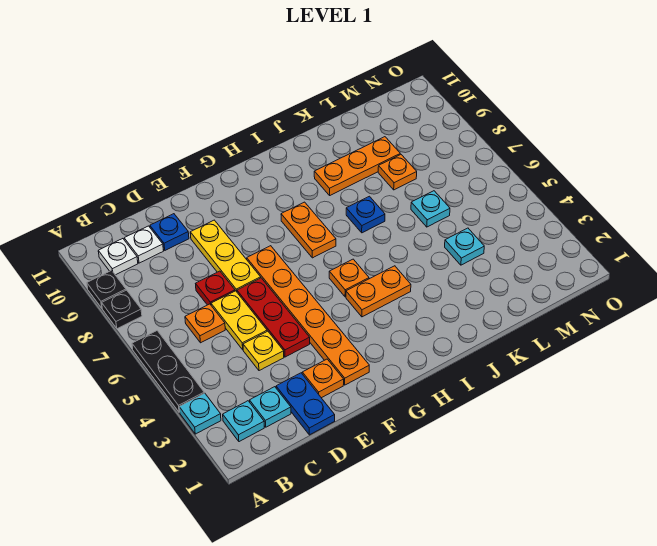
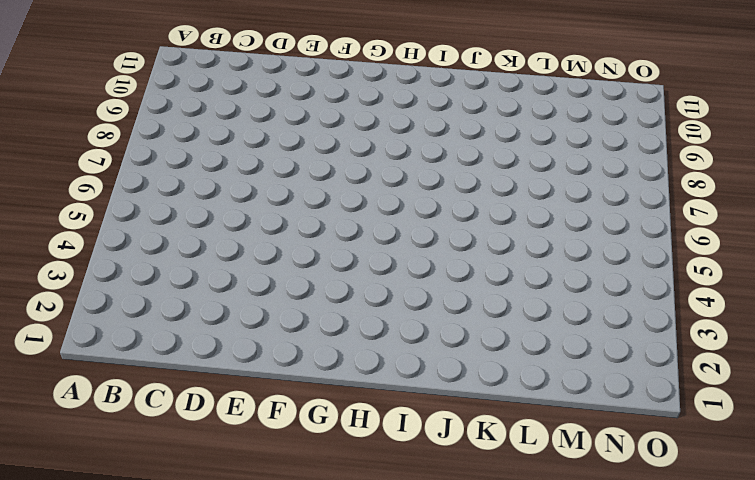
none -> cyan 1x1 plate [179,393,221,434]
none -> black 1x3 plate [132,331,204,412]
none -> black 1x1 plate [102,290,142,329]

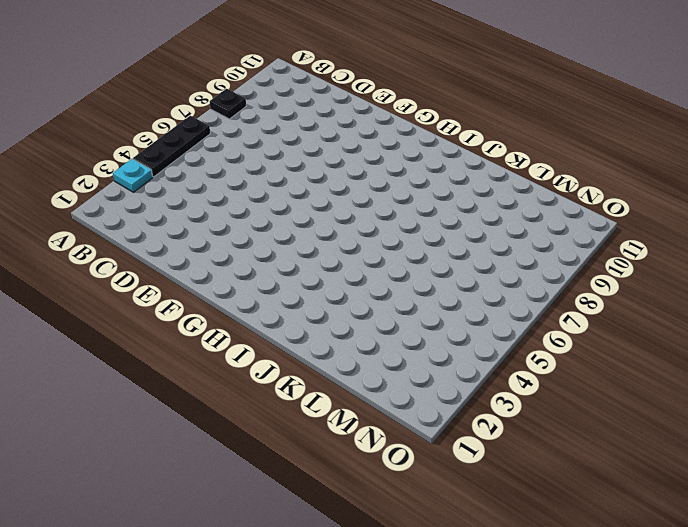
none -> black 1x1 plate [87,270,126,308]
none -> cyan 1x1 plate [223,401,264,442]
none -> white 1x1 plate [98,239,138,275]

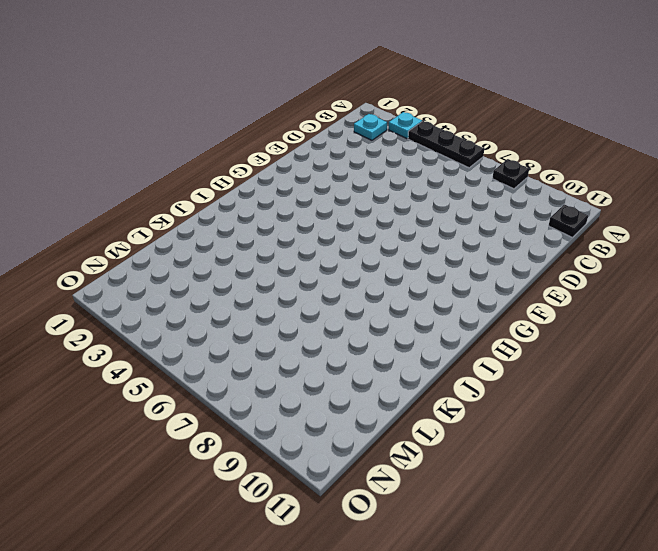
black 1x1 plate [548,204,588,238] -> black 1x1 plate moved to [87,270,126,308]
none -> white 1x1 plate [98,239,138,275]
none -> cyan 1x1 plate [250,387,291,427]
none -> orange 1x1 plate [185,304,225,343]

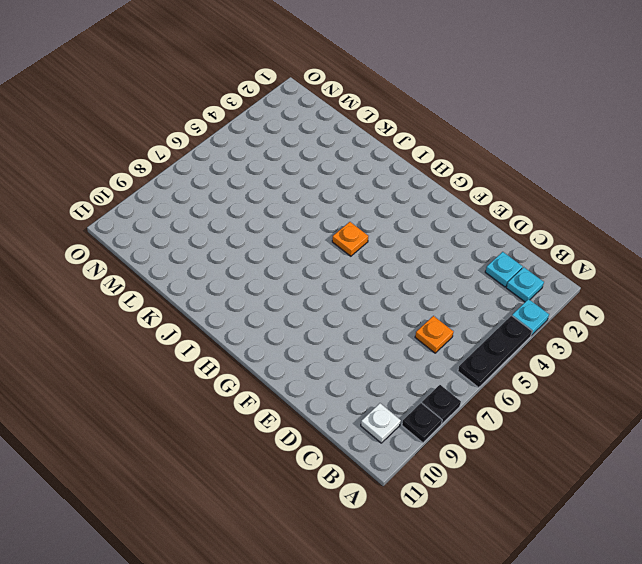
none -> white 1x1 plate [124,226,163,263]
none -> blue 1x2 plate [276,373,335,435]
none -> yellow 1x1 plate [243,331,284,371]

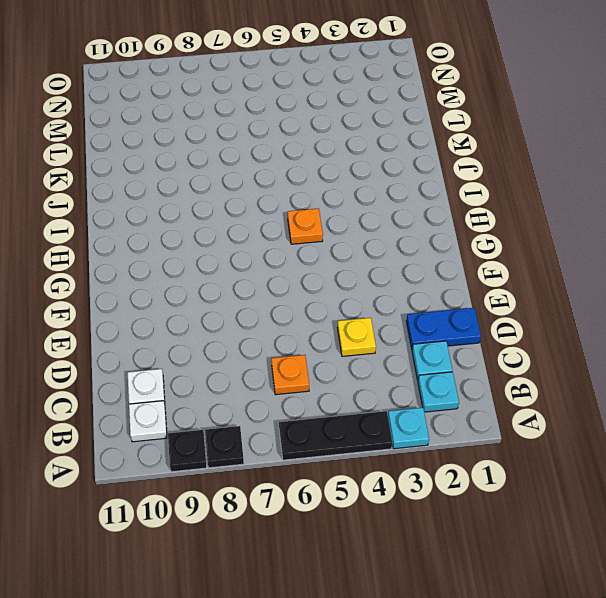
none -> yellow 1x2 plate [211,291,267,350]
none -> red 1x1 plate [196,271,235,305]
none -> blue 1x1 plate [150,214,189,250]

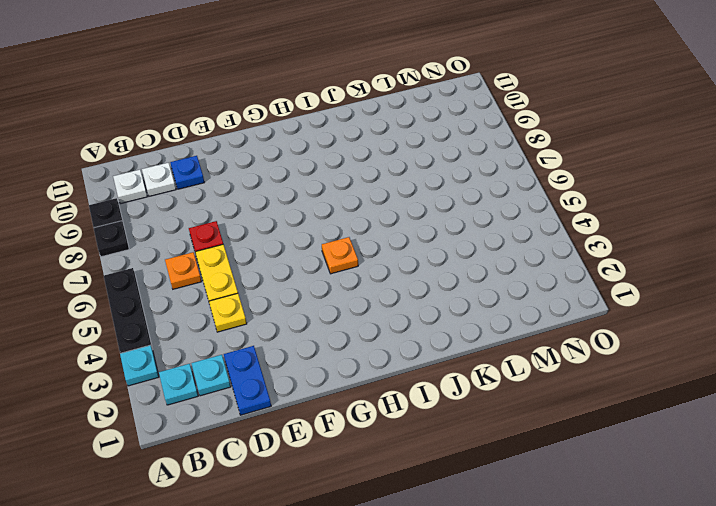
none -> orange 1x1 plate [302,359,344,398]
none -> red 1x3 plate [237,278,310,357]
none -> yellow 1x3 plate [190,220,261,292]

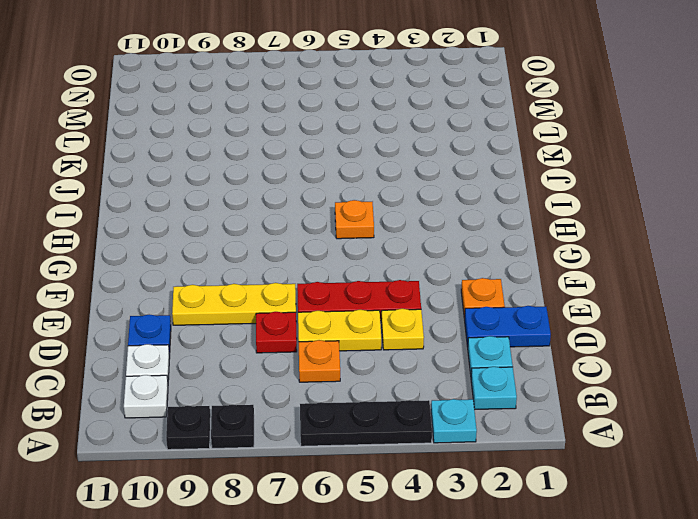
none -> orange 1x6 plate [247,246,369,385]
none -> orange 1x2 plate [346,266,411,317]
none -> orange 1x2 plate [281,202,336,258]

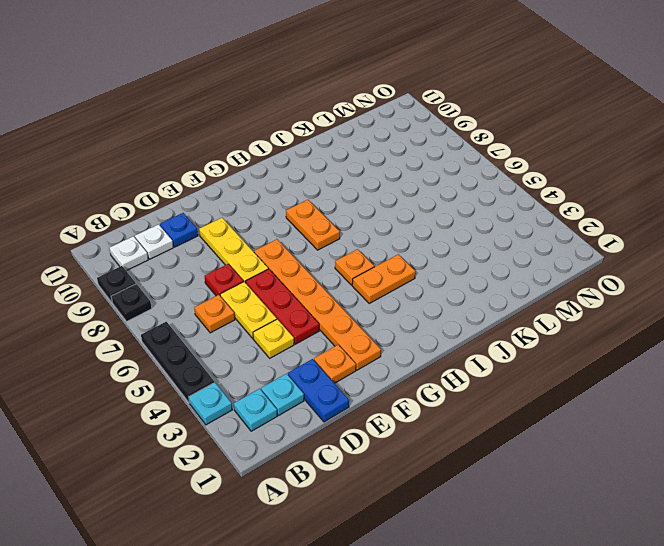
none -> blue 1x1 plate [346,196,385,233]
none -> orange 1x3 plate [314,137,400,195]
none -> cyan 1x1 plate [445,228,484,265]

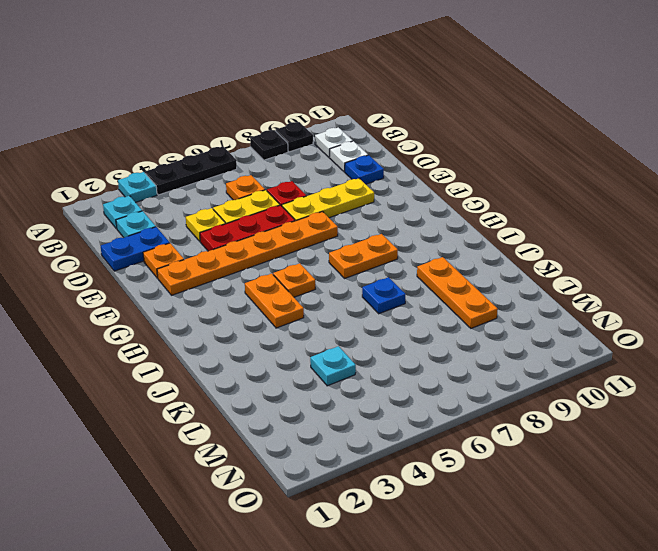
none -> cyan 1x1 plate [411,191,450,227]
none -> orange 1x1 plate [378,154,417,190]

